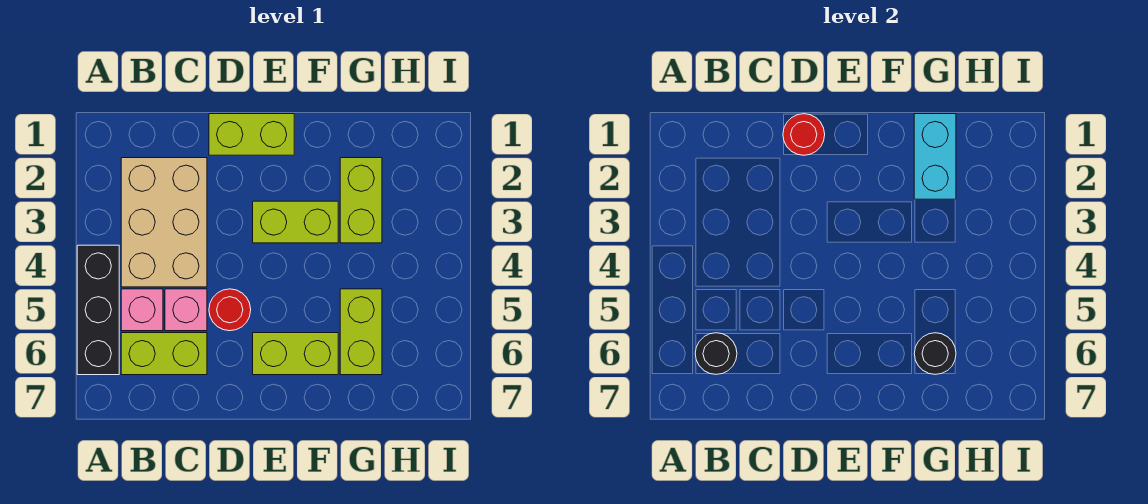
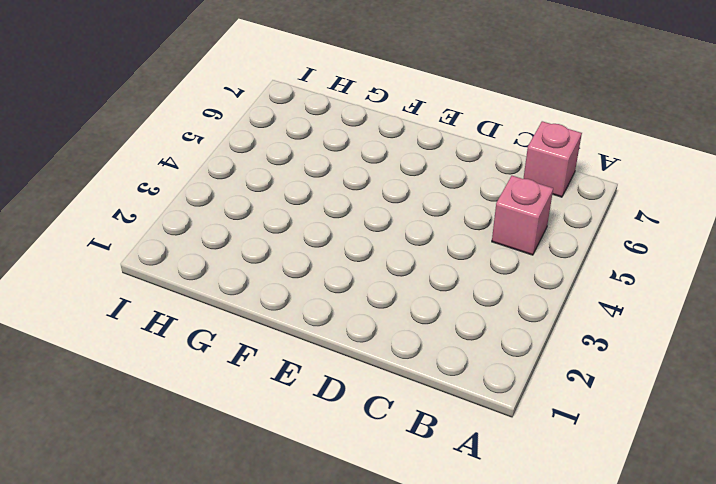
pink 1x1 brick [523,121,582,197] -> pink 1x1 brick moved to [165,289,207,331]
none -> black 1x3 brick [77,245,119,375]
none -> tan 2x3 brick [121,158,207,287]
none -> lime 1x2 brick [121,333,207,375]

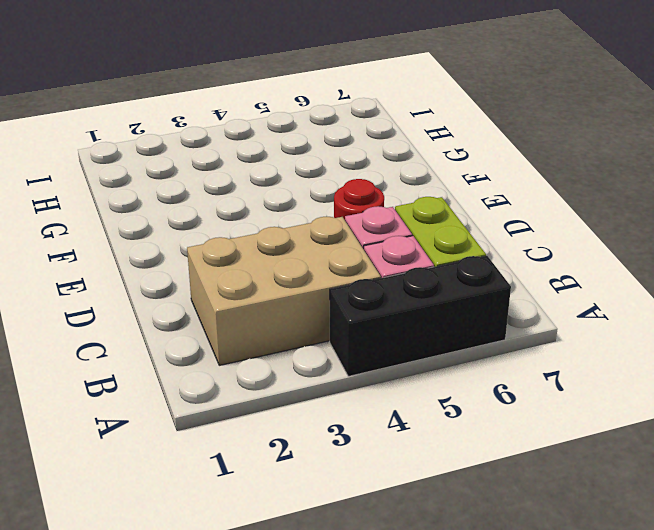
none -> lime 1x2 brick [209,114,294,155]
none -> lime 1x2 brick [253,201,338,243]
none -> lime 1x2 brick [253,333,338,375]

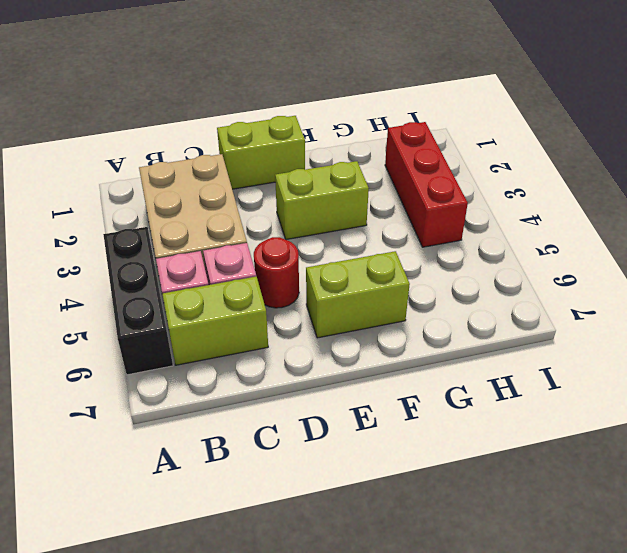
red 1x3 brick [385,122,468,247] -> none
none -> lime 1x2 brick [340,158,382,243]
none -> lime 1x2 brick [340,289,382,375]
none -> black 1x1 round brick [695,333,737,374]

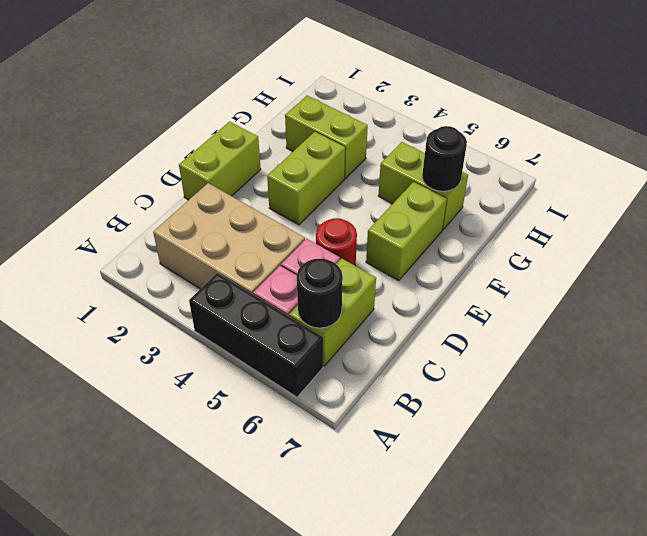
none -> red 1x1 round brick [783,114,825,155]
none -> cyan 1x2 brick [914,114,956,199]

